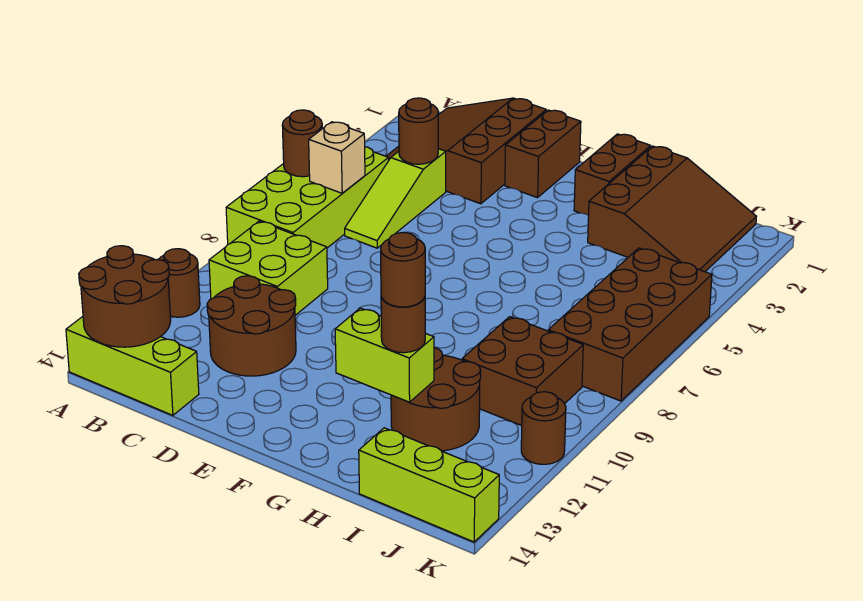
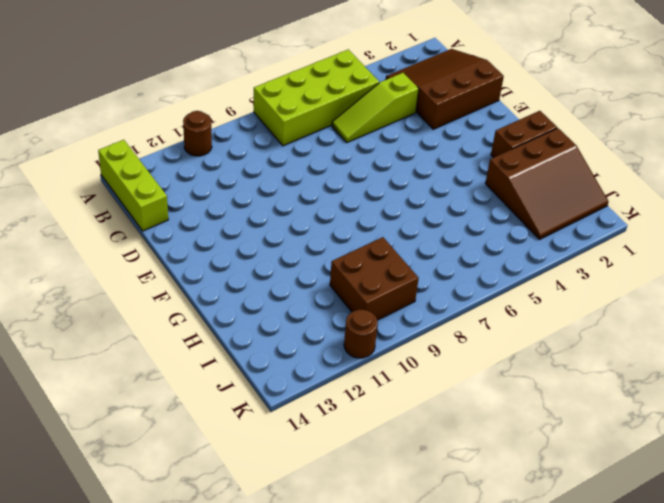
none -> lime 2x2 brick [209,221,328,315]
none -> brown 2x2 round brick [207,276,296,376]
none -> brown 1x2 brick [505,110,581,198]

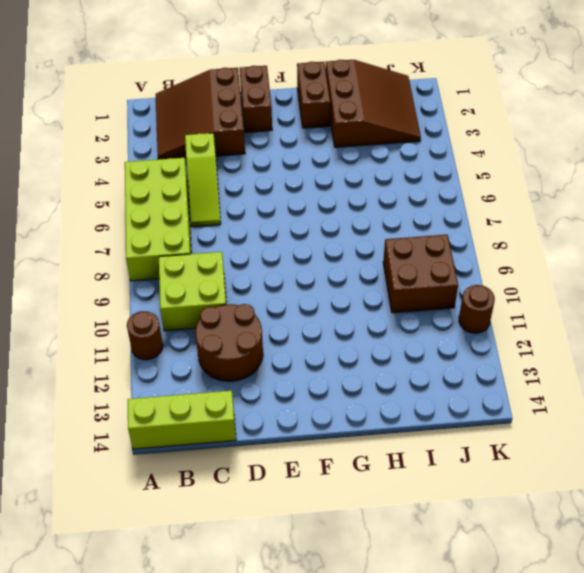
none -> brown 2x2 round brick [391,348,481,451]
none -> lime 1x3 brick [359,428,499,542]
none -> brown 2x4 brick [548,248,712,401]

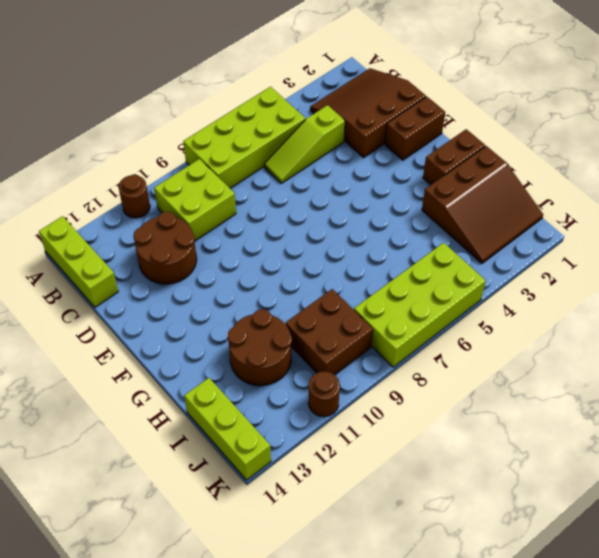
lime 2x4 brick [354,243,486,367] -> brown 2x4 brick [548,248,712,401]
none -> brown 1x1 round brick [282,110,322,177]
none -> brown 2x2 round brick [79,246,171,347]
none -> tan 1x1 brick [309,122,365,193]

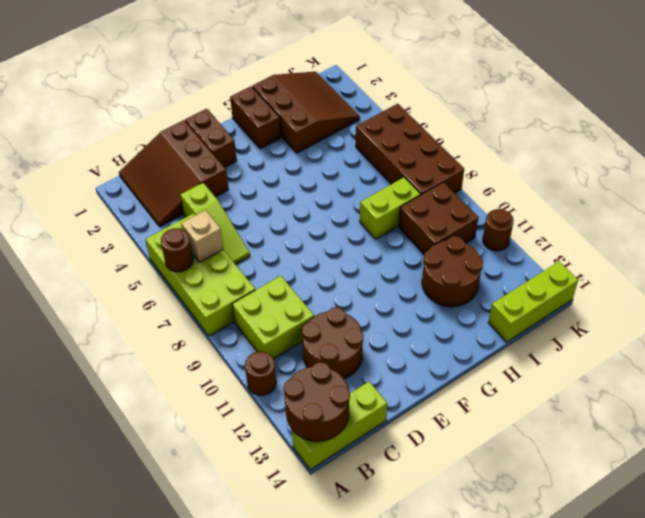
lime 1x2 brick [360,177,421,239] -> lime 1x2 brick moved to [335,308,434,402]
none -> brown 1x1 round brick [399,98,438,164]
none -> brown 1x1 round brick [381,297,425,353]
none -> brown 1x1 round brick [381,232,425,307]

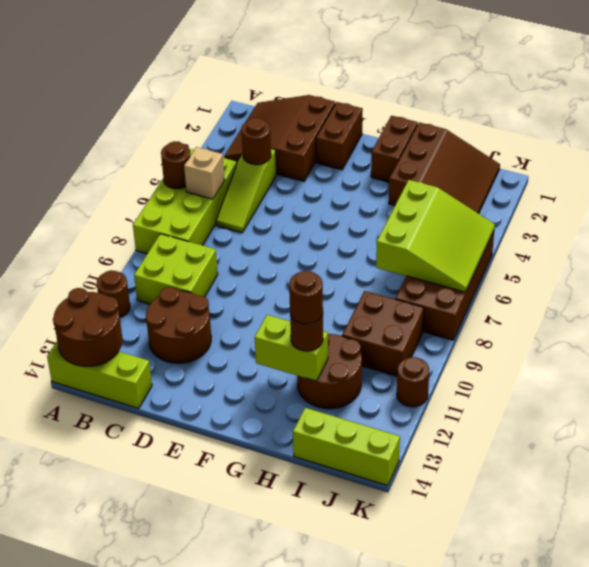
lime 3x3 slope [376,180,495,292] -> none

